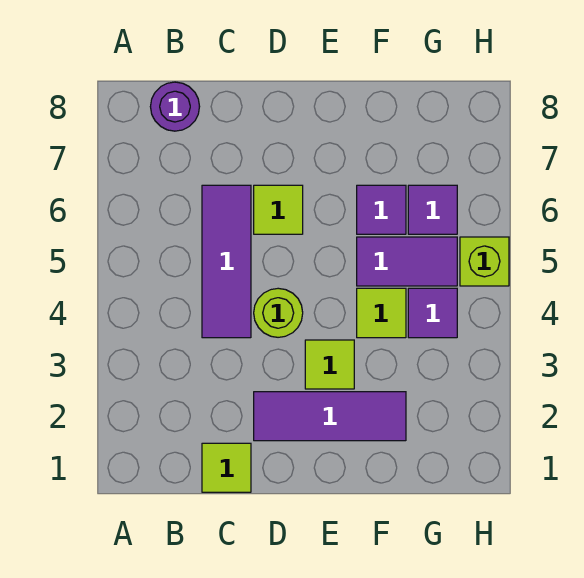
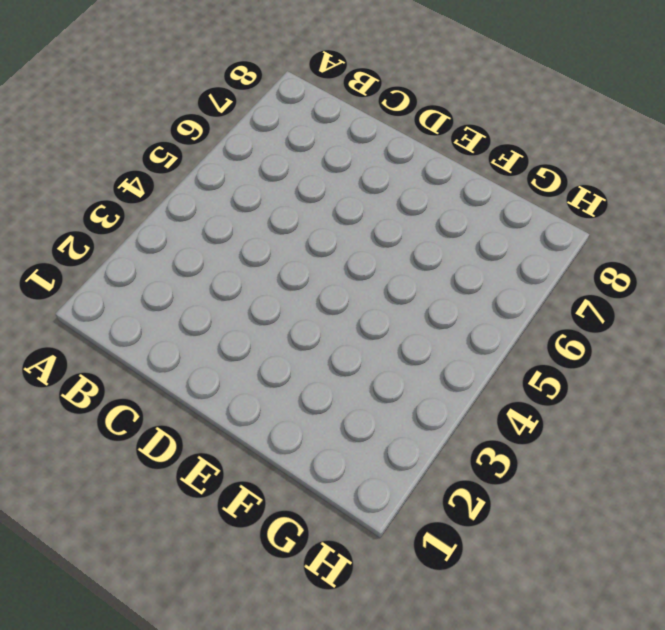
none -> purple 1x1 round brick [150,82,200,131]
none -> lime 1x1 tile [202,443,251,492]
none -> purple 1x3 tile [202,185,251,338]

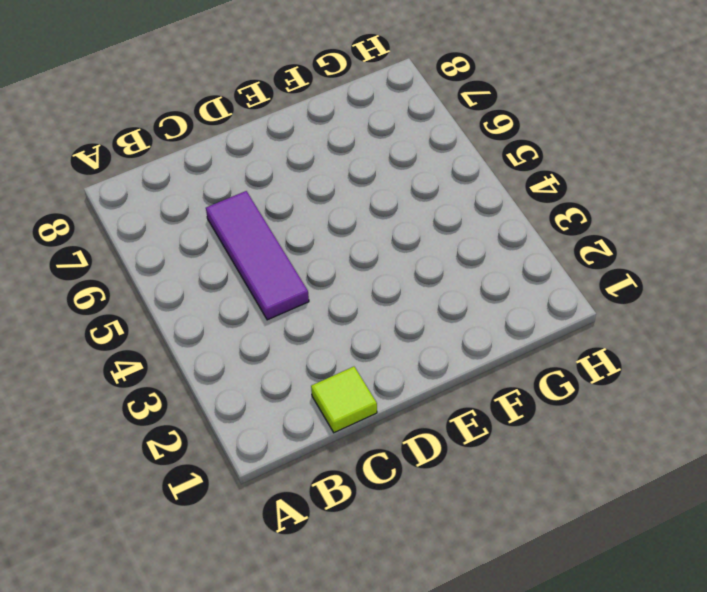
none -> purple 1x1 round brick [150,82,200,131]
none -> purple 1x3 tile [254,392,406,441]
none -> lime 1x1 round brick [254,288,303,337]

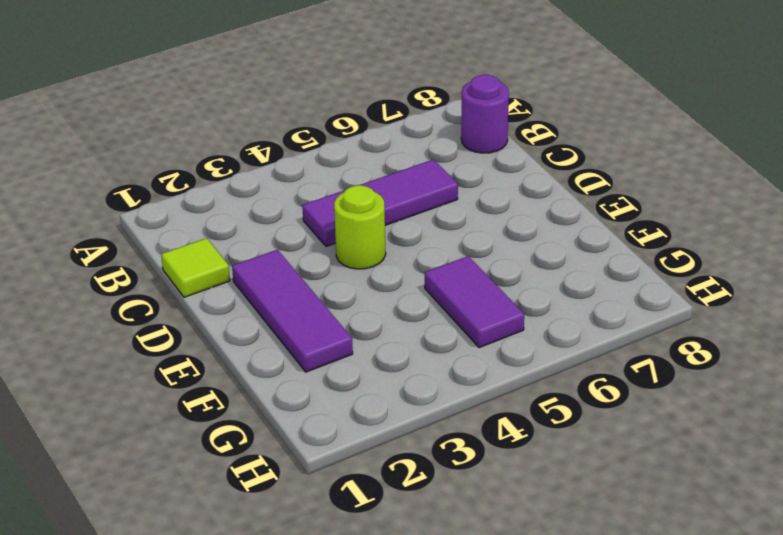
none -> lime 1x1 tile [254,185,303,234]
none -> lime 1x1 tile [305,340,354,389]
none -> lime 1x1 tile [357,288,406,338]

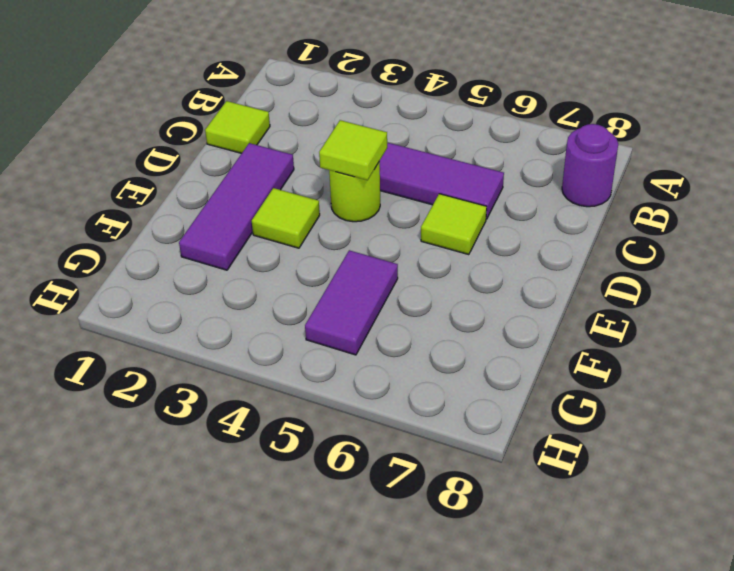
lime 1x1 tile [319,120,387,180] -> lime 1x1 tile moved to [357,288,406,338]
none -> purple 1x1 tile [357,185,406,234]
none -> purple 1x1 tile [408,288,457,338]
none -> purple 1x1 tile [408,185,457,234]

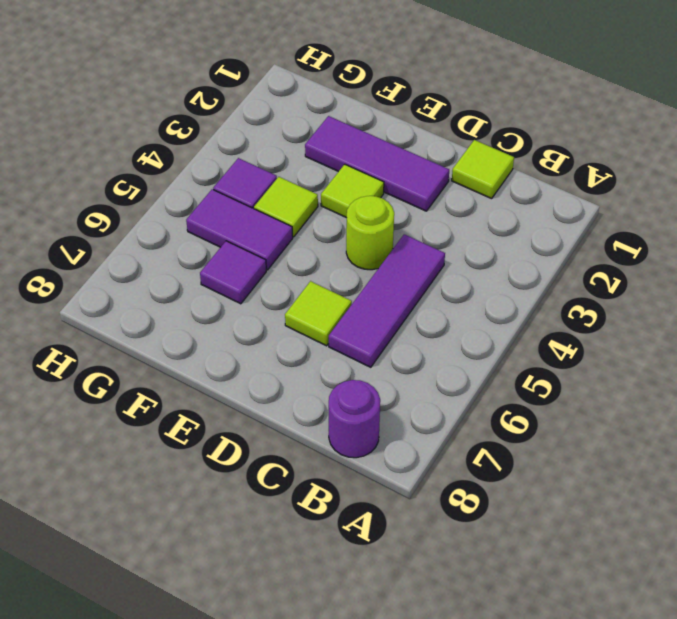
none -> purple 1x1 tile [408,185,457,234]
none -> lime 1x1 brick [460,237,509,286]

